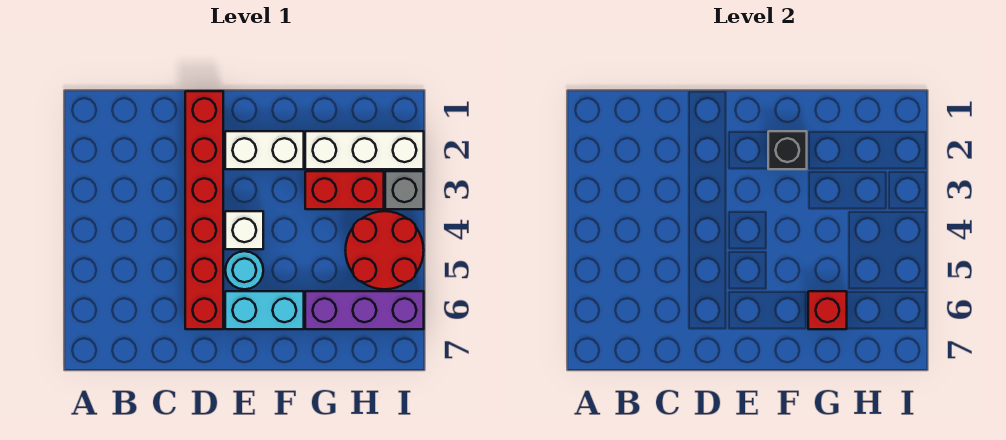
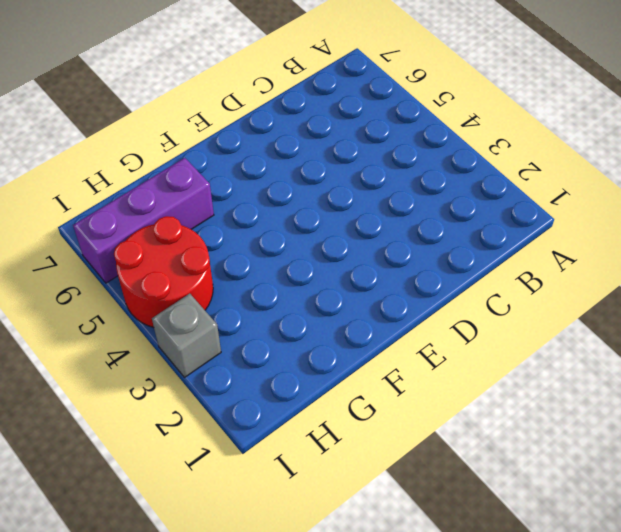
none -> red 1x6 brick [185,91,223,329]
none -> white 1x2 brick [225,131,304,169]
none -> white 1x1 brick [225,211,263,249]

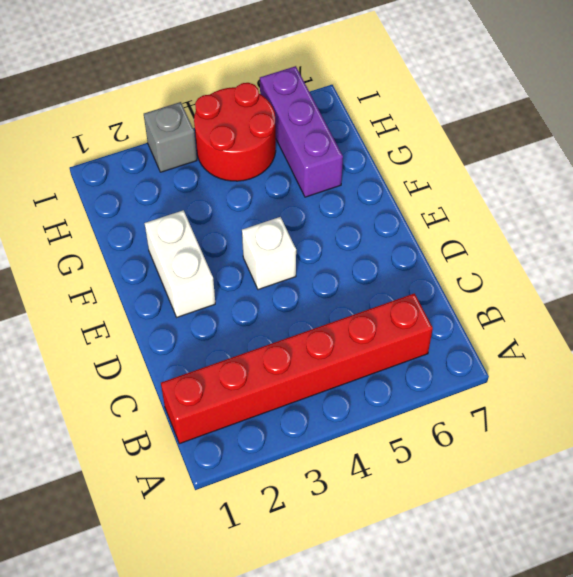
red 1x6 brick [161,293,433,444] -> red 1x6 brick moved to [185,91,223,329]
none -> cyan 1x1 round brick [225,251,263,289]
none -> cyan 1x2 brick [225,291,304,329]
none -> white 1x3 brick [305,131,424,169]

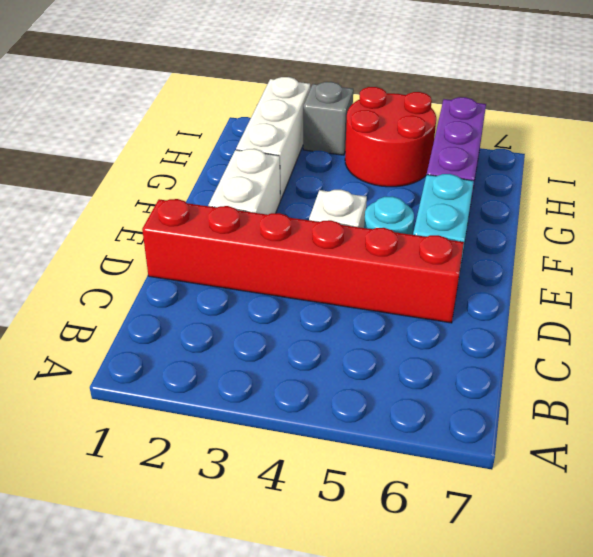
none -> red 1x2 brick [305,171,384,209]
none -> black 1x1 brick [768,131,807,169]
none -> red 1x1 brick [808,291,847,329]

